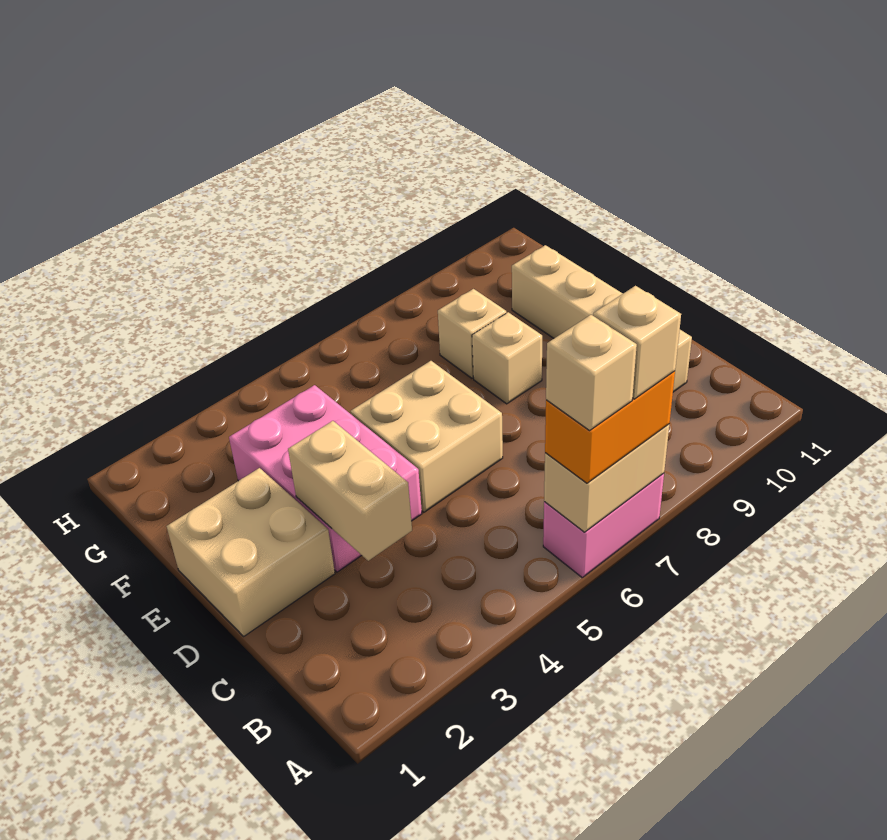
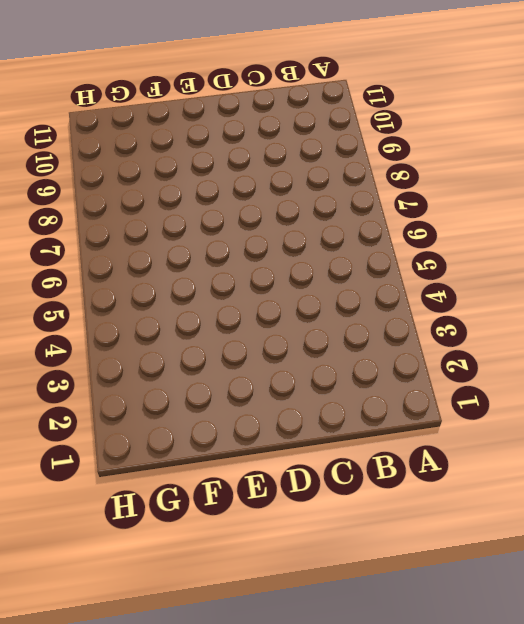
none -> pink 1x2 brick [543,473,664,577]
none -> tan 1x4 brick [512,245,692,392]
none -> tan 2x2 brick [167,468,335,636]

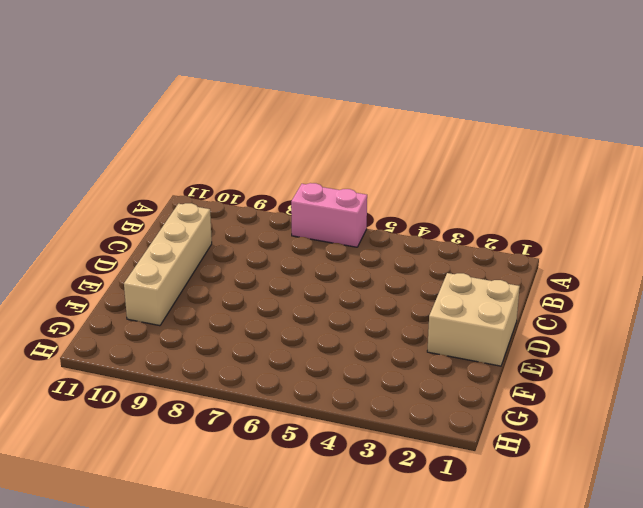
none -> pink 2x3 brick [229,385,422,572]
none -> tan 2x2 brick [350,361,503,512]
none -> tan 1x1 brick [472,312,542,404]

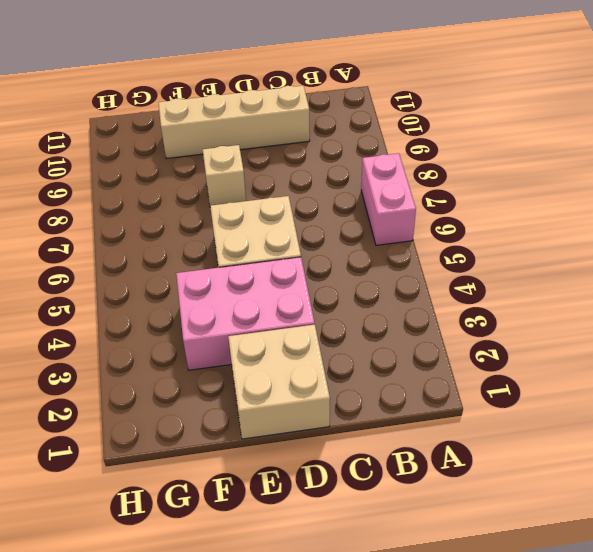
none -> tan 1x1 brick [438,289,506,378]
none -> tan 1x2 brick [544,424,669,532]
none -> tan 1x2 brick [288,421,412,561]

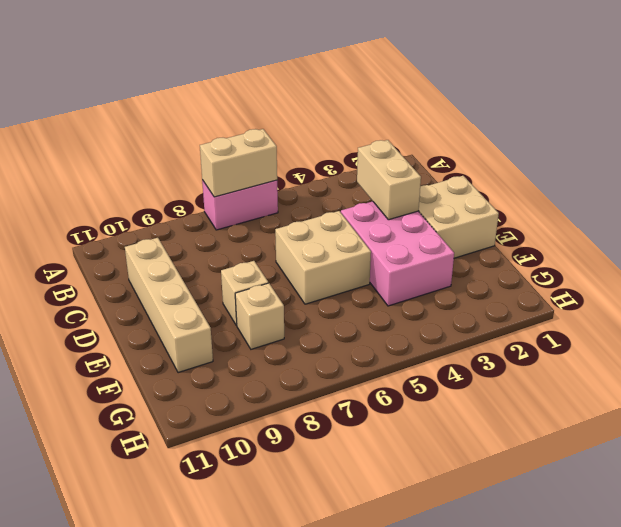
none -> orange 1x2 brick [545,371,675,483]
none -> tan 1x1 brick [546,315,637,430]
none -> tan 1x1 brick [593,286,681,399]

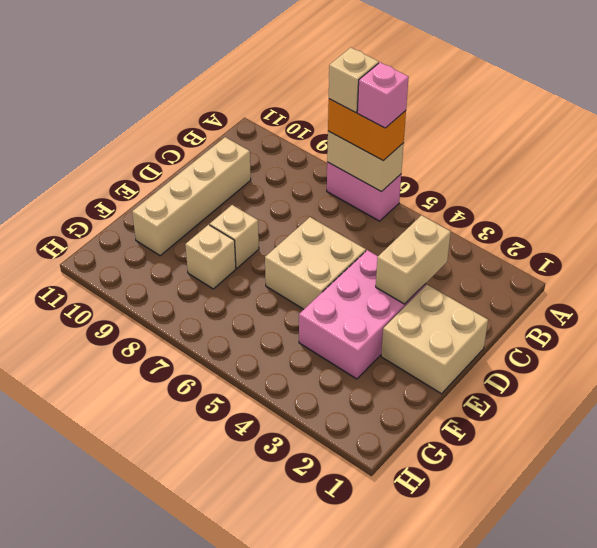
pink 1x1 brick [357,62,409,128] -> tan 1x1 brick [546,315,637,430]

